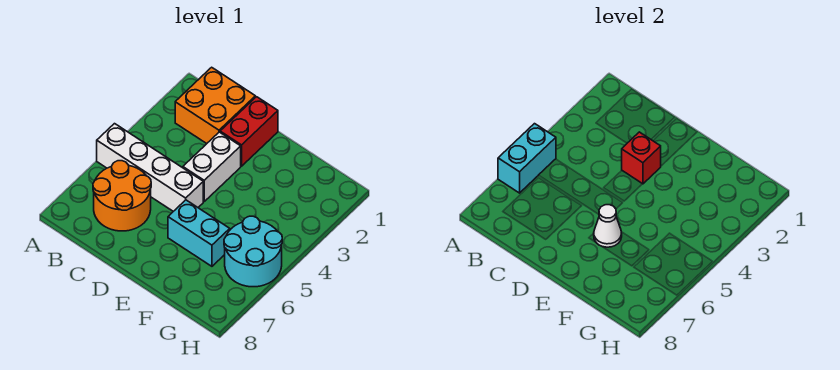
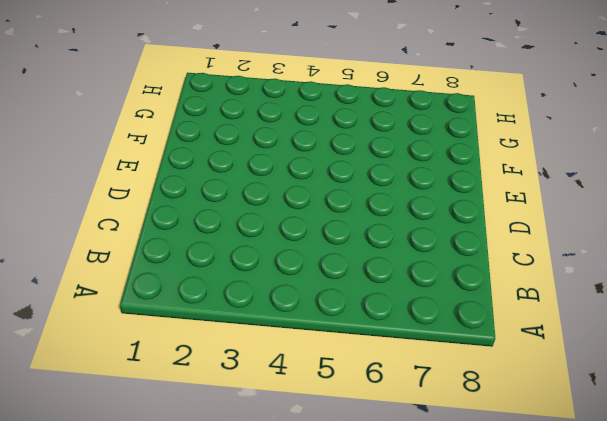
none -> white 1x4 brick [97,124,203,211]
none -> orange 2x2 brick [175,67,255,144]

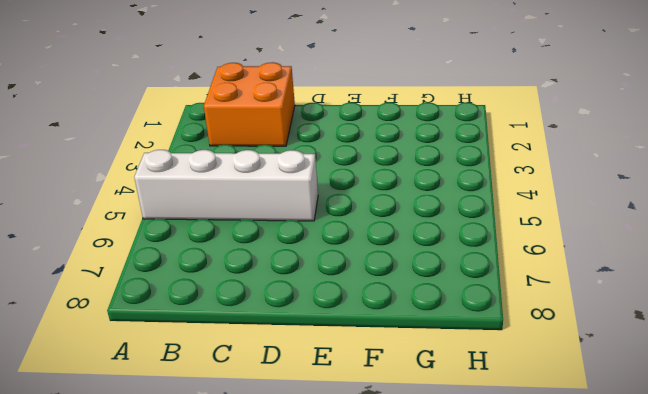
none -> orange 2x2 round brick [93,161,151,231]
none -> red 1x2 brick [220,97,278,166]

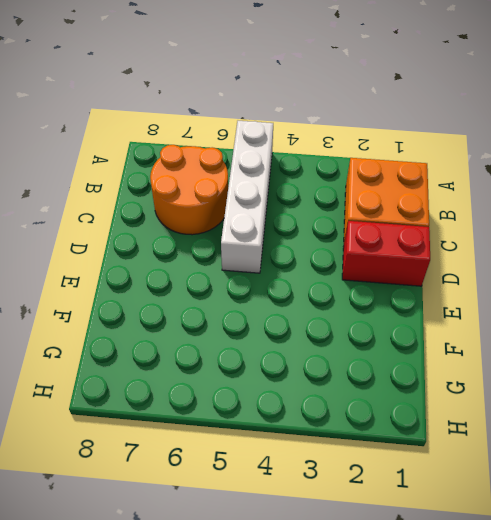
none -> white 1x2 brick [183,132,241,201]
none -> cyan 1x2 brick [168,200,230,266]

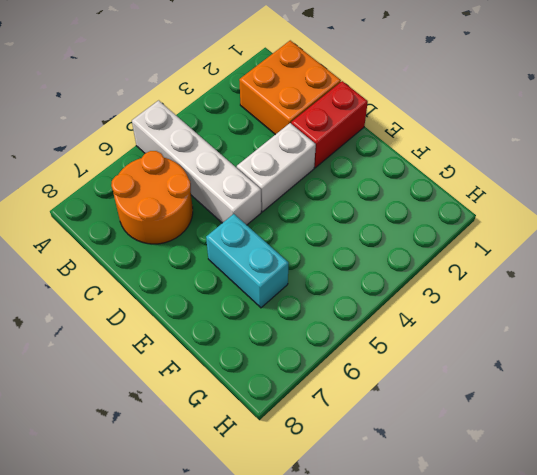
none -> cyan 2x2 round brick [224,216,282,287]
none -> cyan 1x2 brick [498,124,556,193]

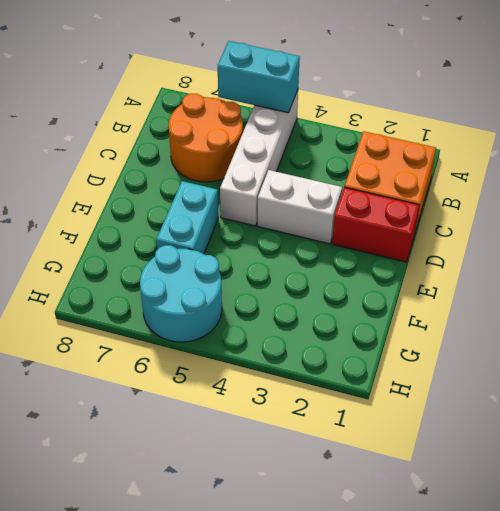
none -> red 1x1 brick [622,132,661,184]
none -> white 1x1 cone [594,205,622,247]

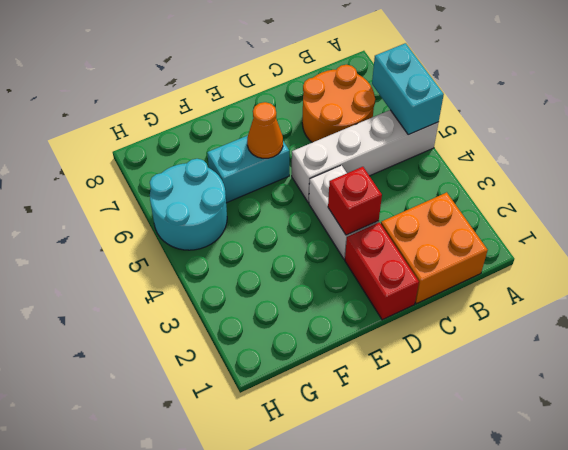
orange 1x1 cone [247,102,283,158] -> white 1x1 cone [594,205,622,247]

